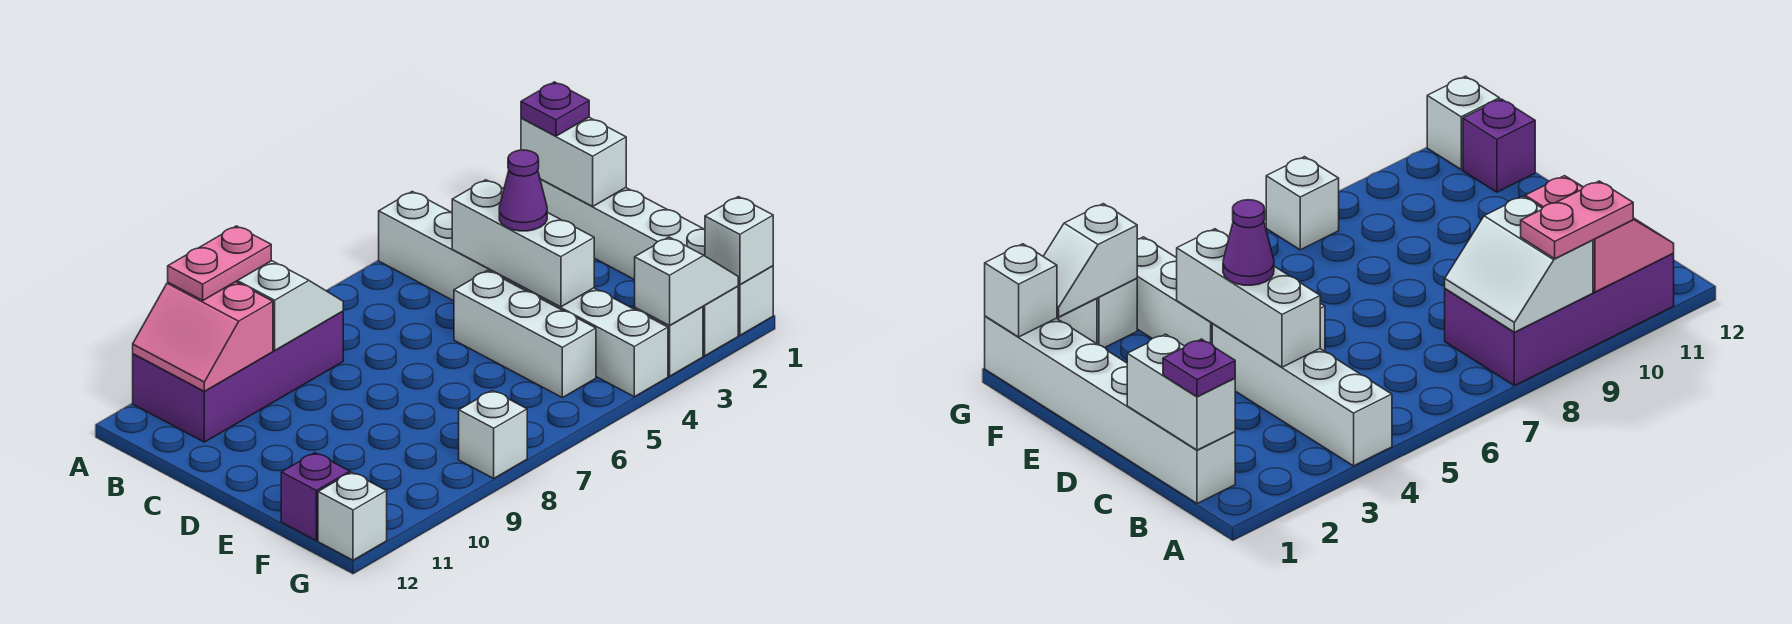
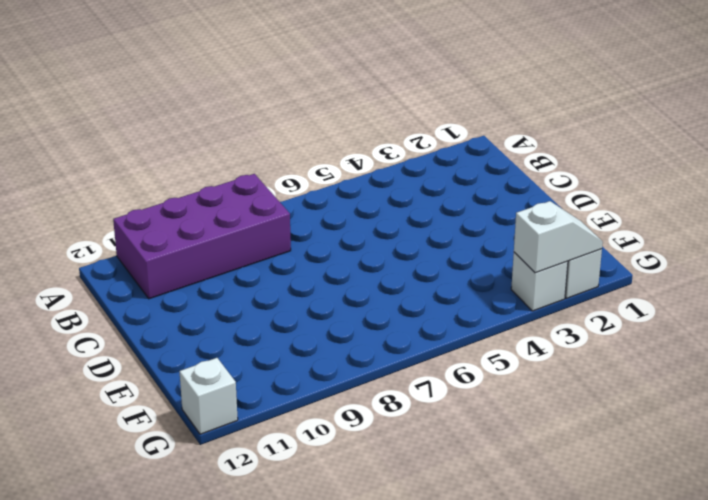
none -> white 1x4 brick [379,192,526,301]
none -> white 1x6 brick [540,179,773,335]
none -> white 1x3 brick [454,271,596,398]

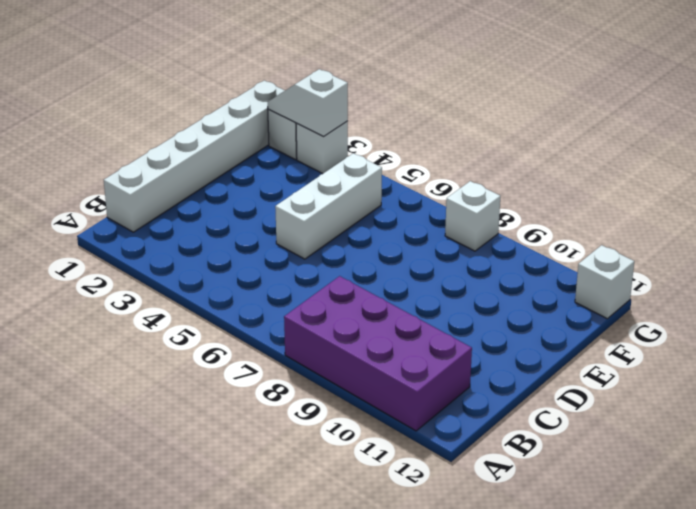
none -> white 1x4 brick [379,192,526,301]
none -> white 1x3 brick [526,288,668,397]
none -> purple 1x1 brick [281,453,350,541]

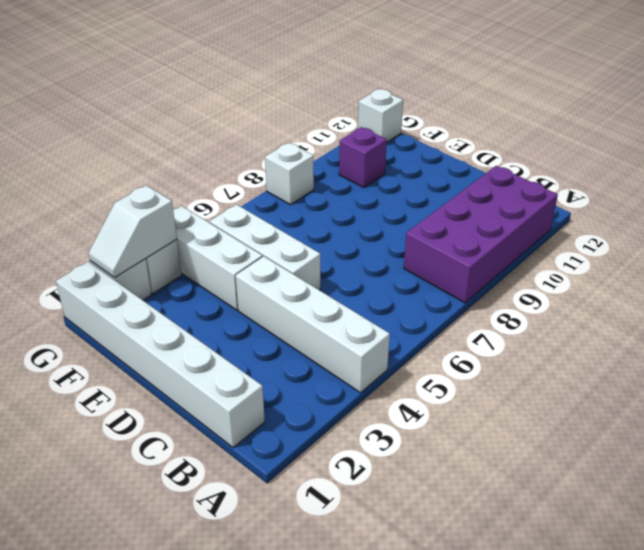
purple 1x1 brick [339,127,387,188] -> purple 1x1 brick moved to [281,453,350,541]
none -> white 2x2 slope [236,261,343,350]
none -> pink 2x2 slope [133,282,273,391]
none -> white 1x2 brick [521,117,626,206]

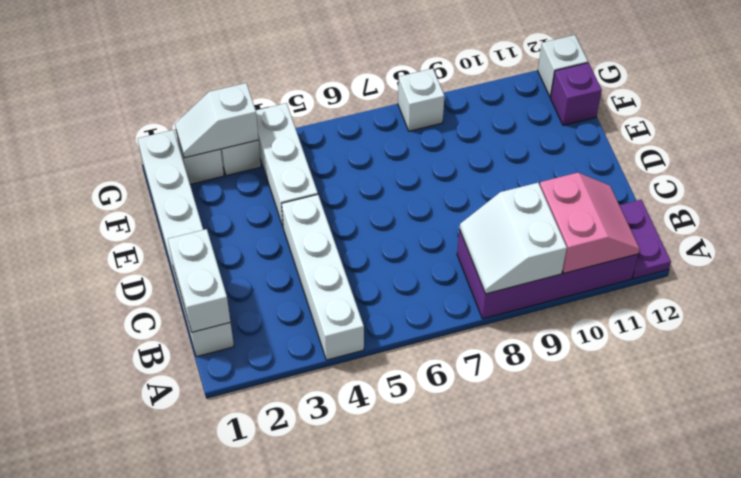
purple 1x2 plate [620,200,671,279] -> none
none -> white 1x3 brick [454,271,596,398]
none -> white 1x3 brick [452,180,594,307]
none -> white 1x1 brick [705,197,773,285]

